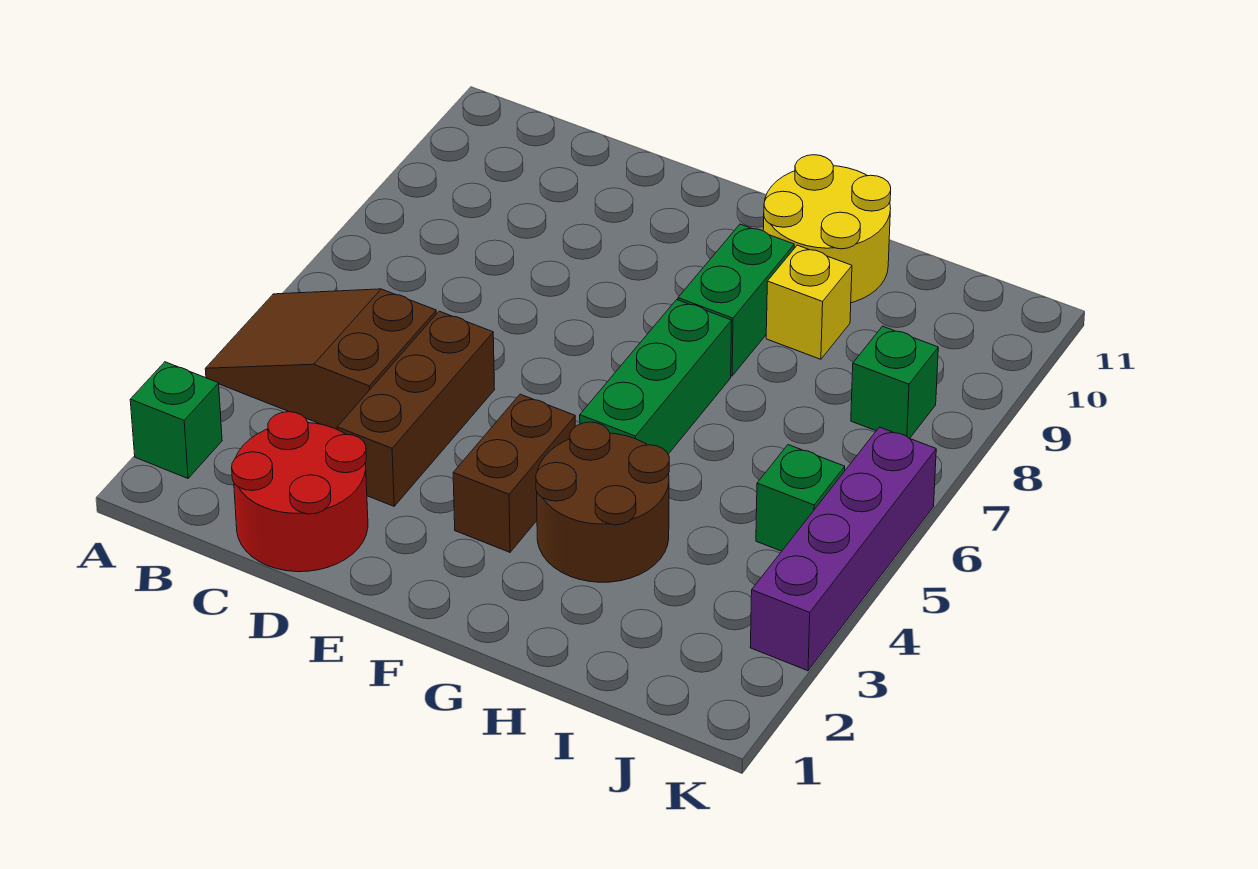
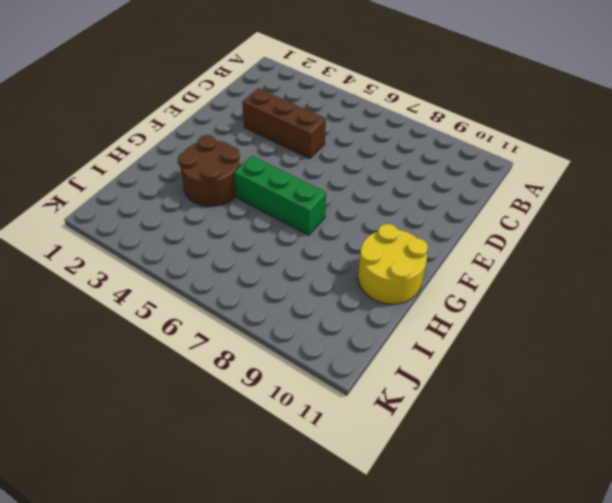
none -> green 1x1 brick [130,362,222,478]
none -> brown 2x3 slope [205,289,436,429]
none -> red 2x2 round brick [232,412,368,572]

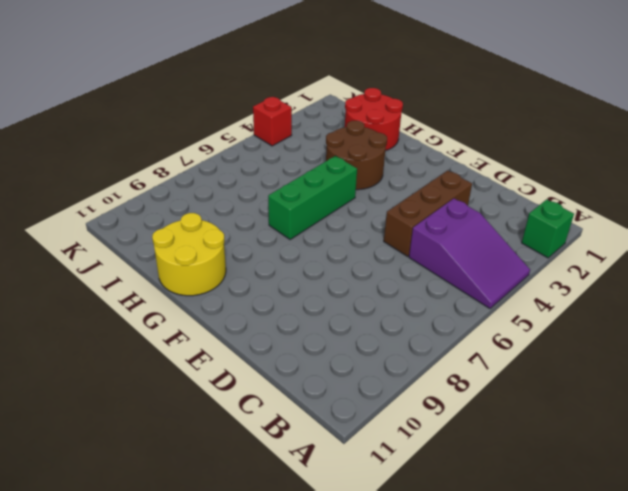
purple 2x3 slope [409,198,530,308] -> brown 2x3 slope [205,289,436,429]
red 2x2 round brick [345,88,403,151] -> red 2x2 round brick moved to [232,412,368,572]
red 1x1 brick [253,97,292,146] -> purple 1x4 brick [750,427,936,671]
none -> brown 1x2 brick [453,394,575,552]
none -> green 1x2 brick [678,224,794,376]
none -> yellow 1x1 brick [766,245,852,359]

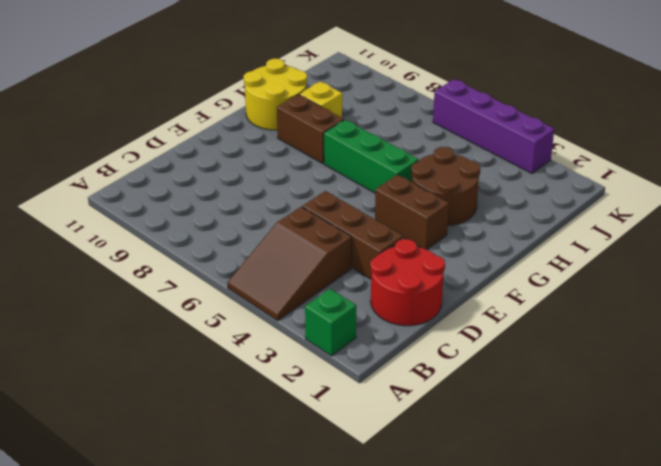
brown 1x2 brick [277,95,344,163] -> green 1x2 brick [678,224,794,376]
none -> green 1x1 brick [756,445,845,551]
none -> green 1x1 brick [851,326,938,438]

